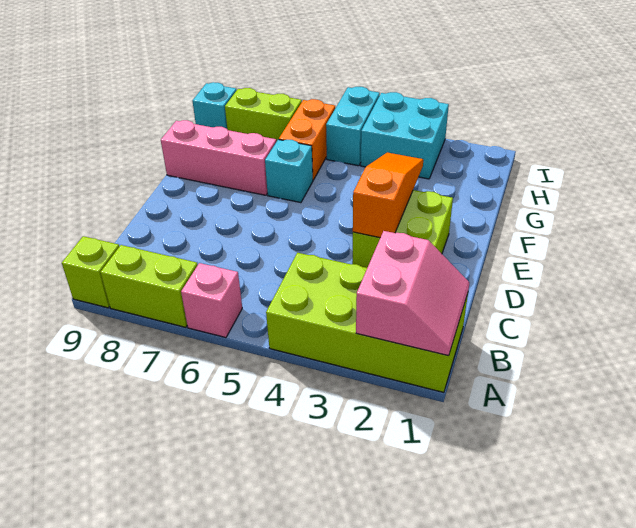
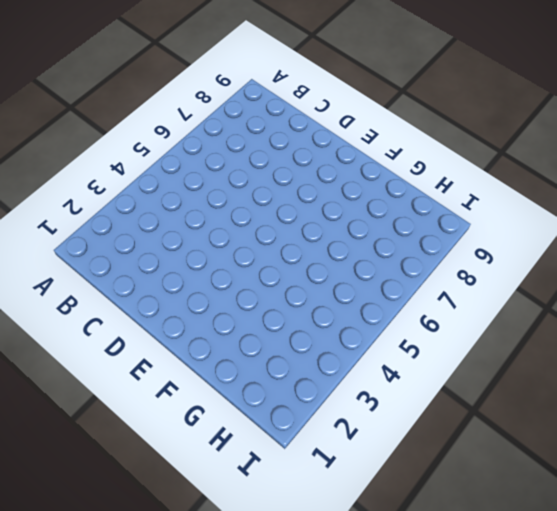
none -> lime 2x4 brick [266,253,468,392]
none -> pink 1x1 brick [181,263,242,338]
none -> lime 1x2 brick [101,245,198,327]

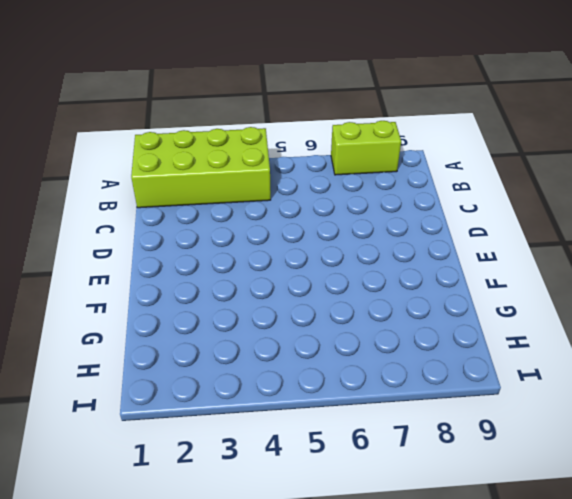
none -> pink 1x1 brick [181,263,242,338]
none -> lime 1x1 brick [62,236,119,308]
none -> lime 2x2 brick [352,190,453,268]

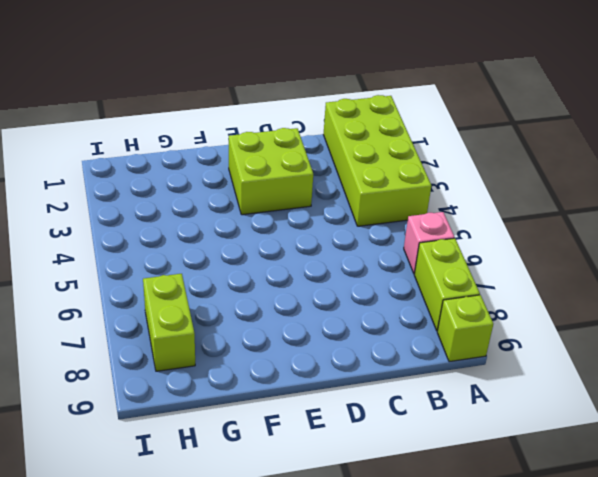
none -> cyan 1x1 brick [265,140,313,203]
none -> pink 1x3 brick [161,120,277,195]
none -> orange 1x2 brick [279,99,335,180]

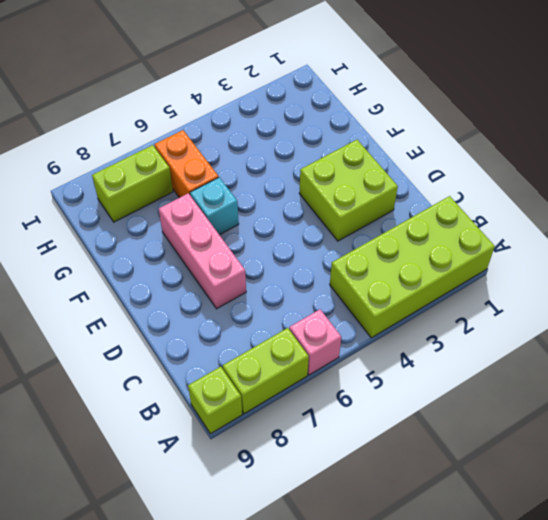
pink 1x3 brick [159,193,246,309] -> pink 1x3 brick turned to [161,120,277,195]
none -> cyan 2x2 brick [361,92,449,179]
none -> cyan 1x2 brick [326,87,380,166]
none -> cyan 1x1 brick [193,82,237,129]

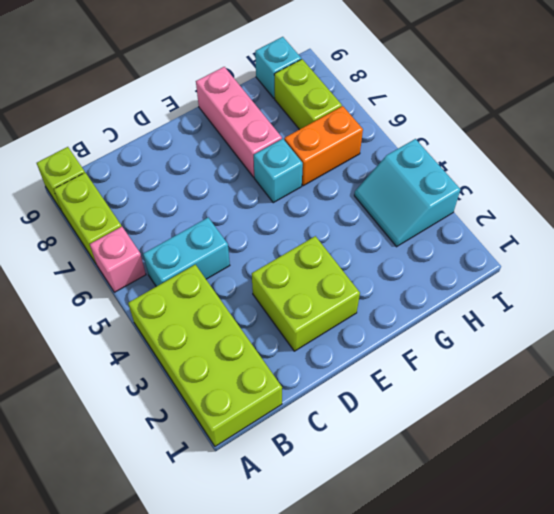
cyan 1x2 brick [143,218,230,287] -> cyan 1x2 brick moved to [326,87,380,166]
cyan 2x2 slope [354,139,460,247] -> cyan 2x2 brick [361,92,449,179]
none -> pink 2x2 slope [356,231,469,356]
none -> orange 1x3 slope [353,152,423,238]

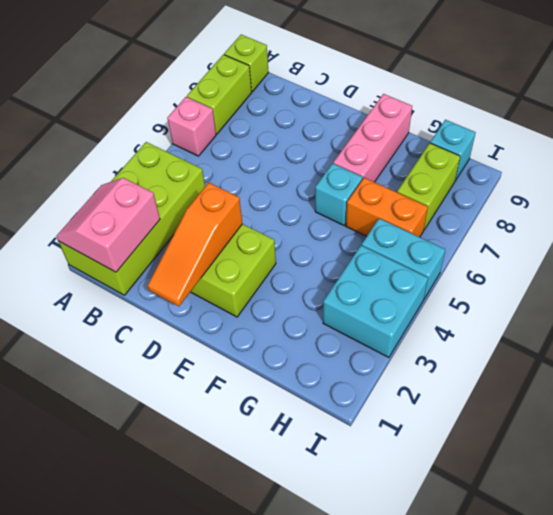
pink 2x2 slope [56,178,160,272] -> pink 2x2 slope turned to [356,231,469,356]
orange 1x3 slope [147,183,243,306] -> orange 1x3 slope turned to [353,152,423,238]

